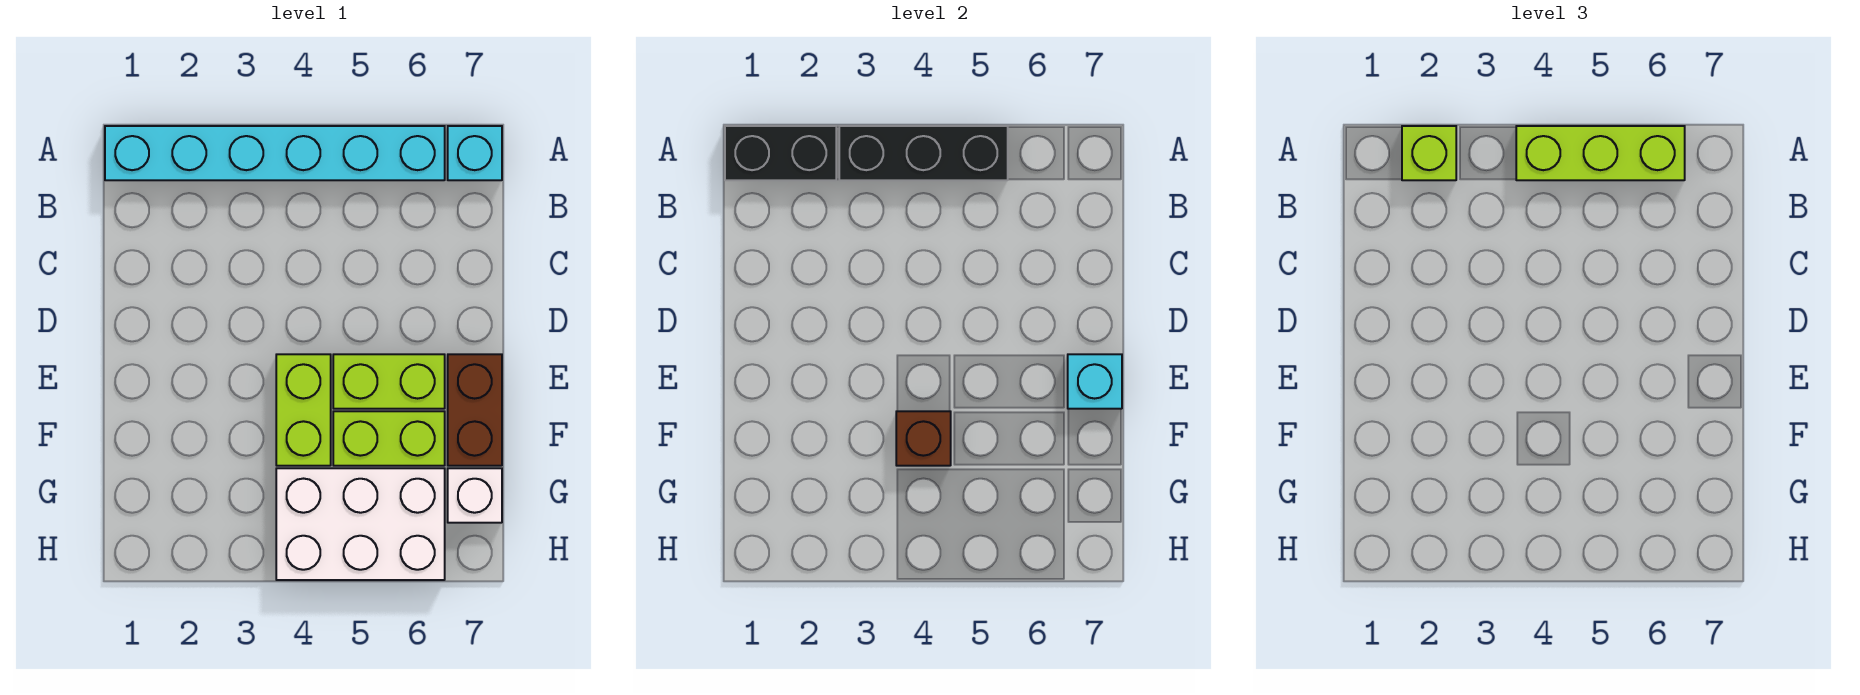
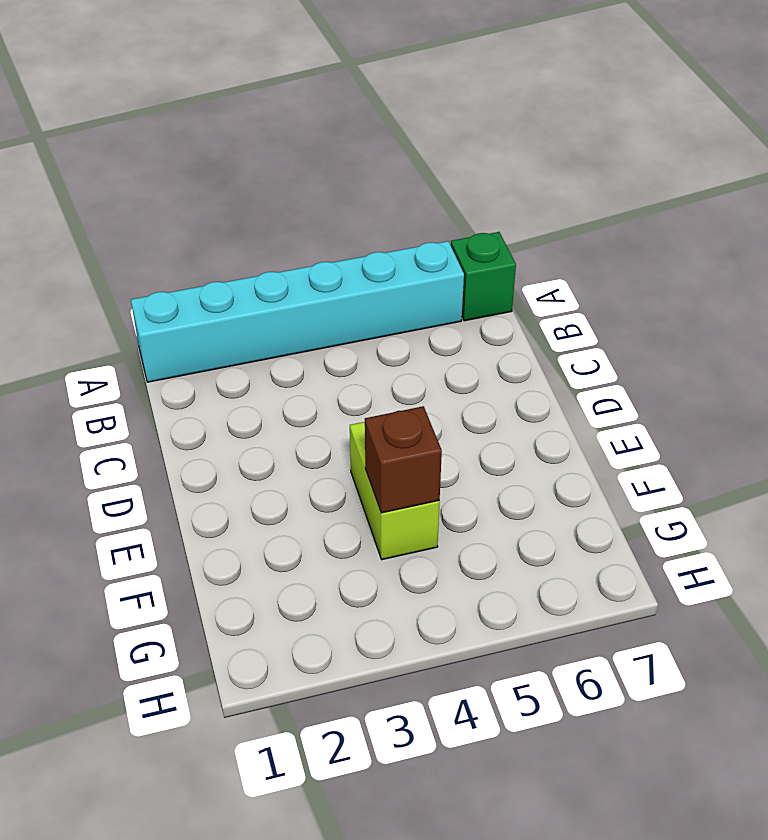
green 1x1 brick [451,232,516,321] -> cyan 1x1 brick [448,126,502,180]
none -> lime 1x2 brick [333,354,445,409]
none -> brown 1x2 brick [448,354,502,466]
none -> lime 1x2 brick [333,411,445,466]

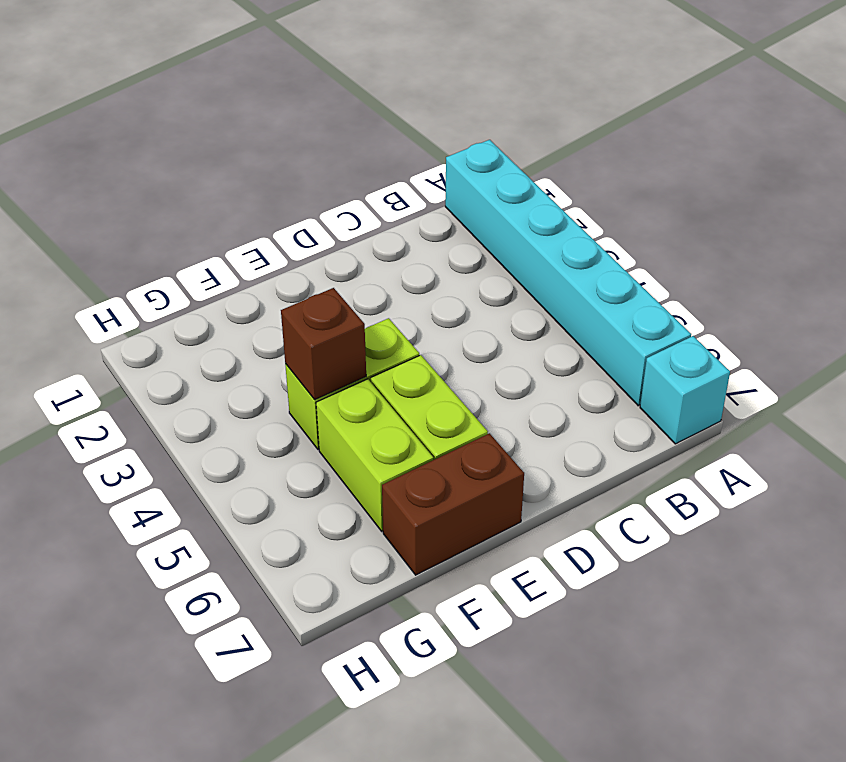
none -> white 2x3 brick [276,468,445,580]
none -> white 1x1 brick [448,468,502,523]
none -> black 1x2 brick [725,126,836,180]

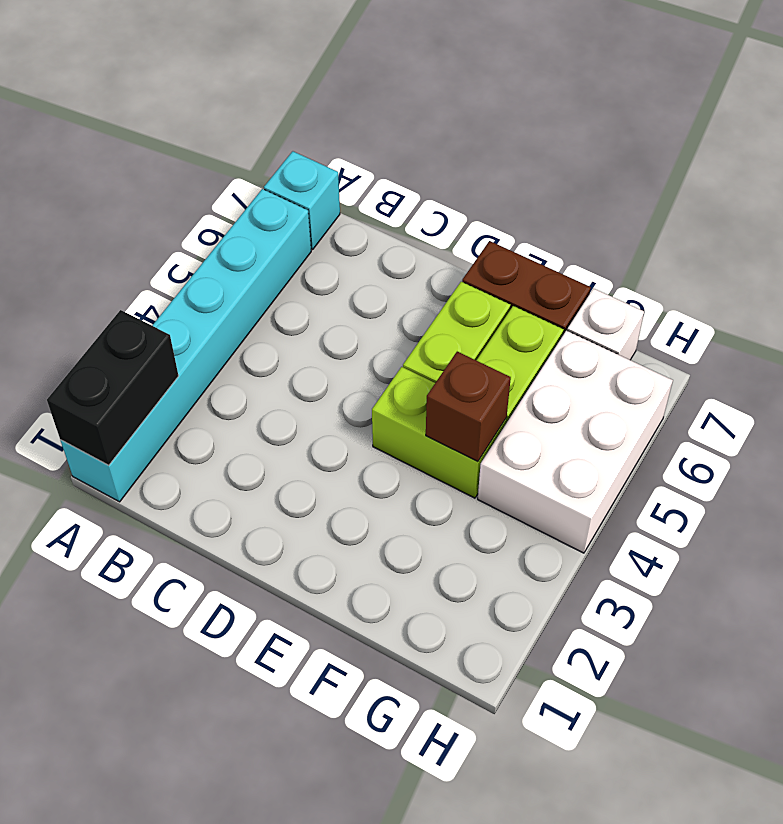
none -> black 1x3 brick [839,126,1008,180]
none -> cyan 1x1 brick [1068,354,1122,409]
none -> lime 1x1 brick [1402,126,1456,180]

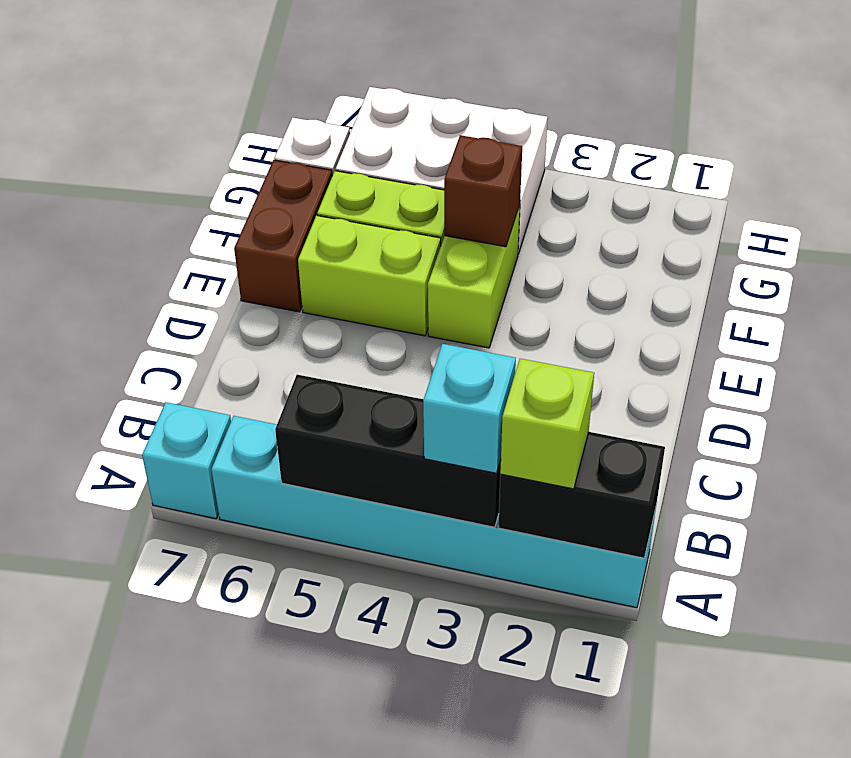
cyan 1x1 brick [423,344,516,473] -> cyan 1x1 brick moved to [1068,354,1122,409]
none -> lime 1x3 brick [1516,126,1685,180]

